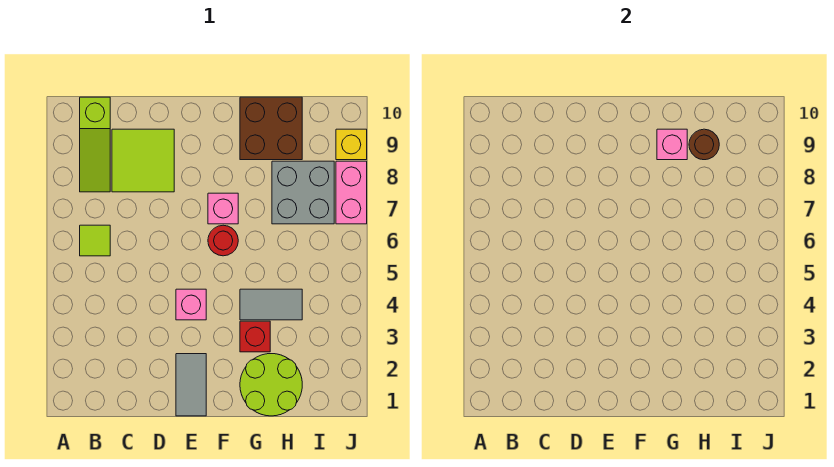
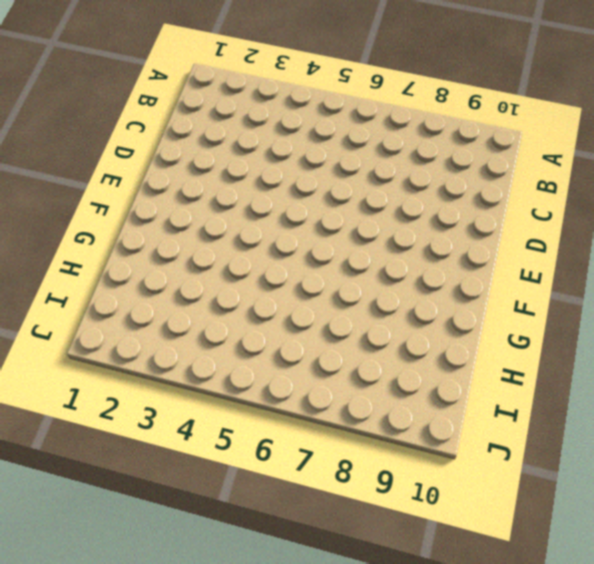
none -> lime 1x1 tile [80,225,110,256]
none -> lime 1x3 slope [80,97,110,192]
none -> lime 2x2 tile [112,129,174,192]

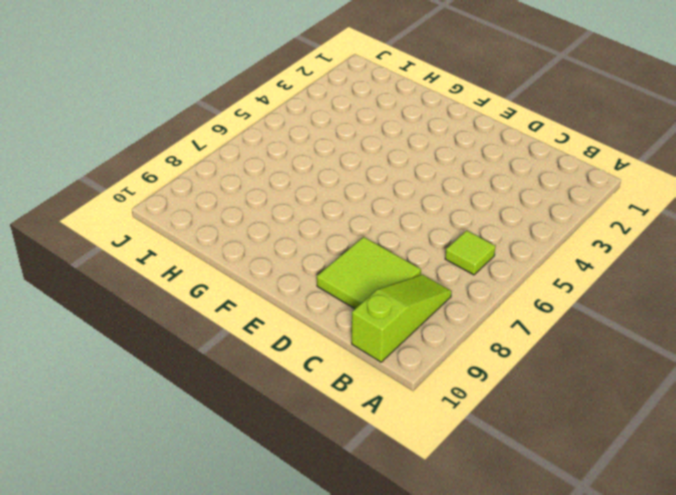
none -> grey 1x2 tile [176,354,206,416]
none -> pink 1x1 brick [176,289,206,320]
none -> red 1x1 round brick [208,225,238,256]

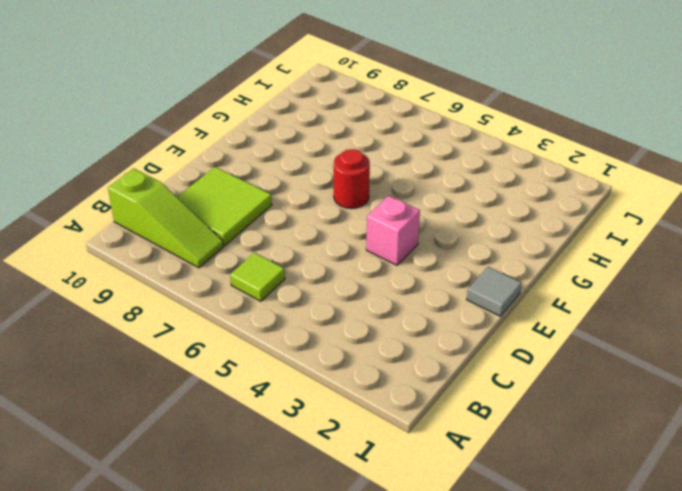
grey 1x1 tile [467,267,521,316] -> grey 1x2 tile [176,354,206,416]
none -> pink 1x1 brick [208,193,238,224]
none -> lime 2x2 round brick [240,354,302,416]
none -> red 1x1 brick [240,321,270,352]

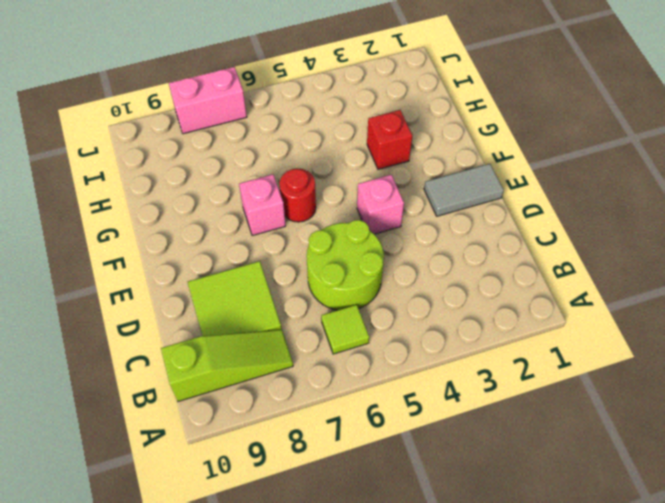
lime 2x2 round brick [307,220,384,310] -> lime 2x2 round brick moved to [240,354,302,416]
none -> grey 1x2 tile [240,289,302,320]
none -> brown 2x2 brick [240,97,302,160]
none -> grey 2x2 brick [272,161,334,224]

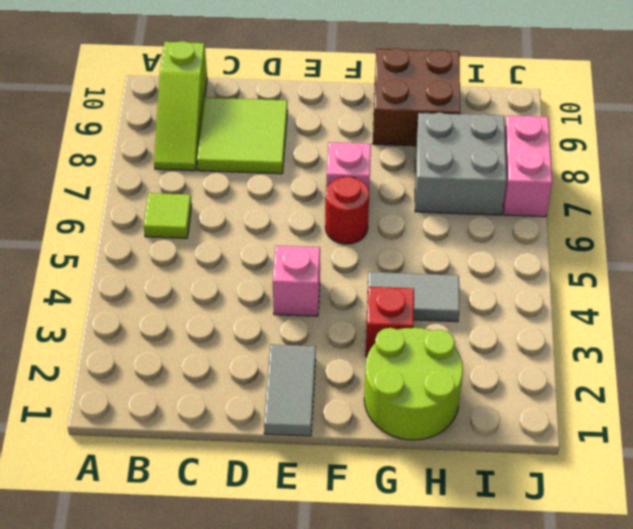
none -> yellow 1x1 brick [336,129,367,160]
none -> pink 1x1 brick [657,129,687,160]
none -> brown 1x1 round brick [689,129,719,160]

